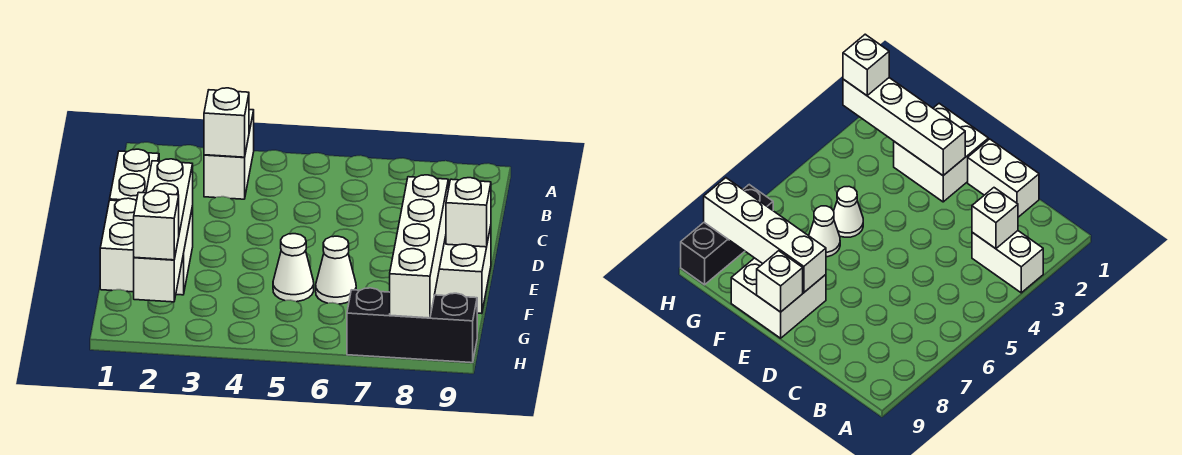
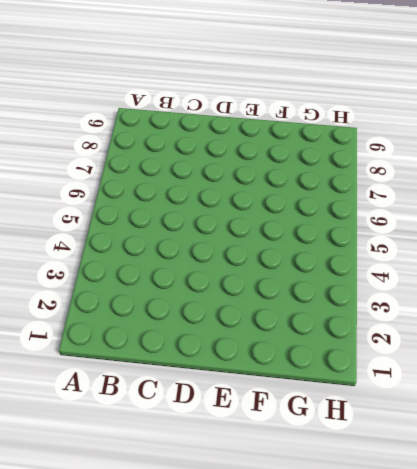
none -> white 1x2 brick [204,110,254,199]
none -> white 1x2 brick [110,149,159,201]
none -> white 2x2 brick [100,198,193,295]

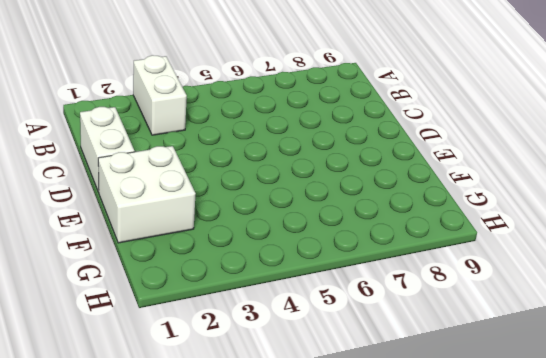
none -> white 2x2 brick [435,226,491,314]
none -> white 1x1 cone [273,234,314,302]
none -> white 1x1 cone [316,236,356,304]

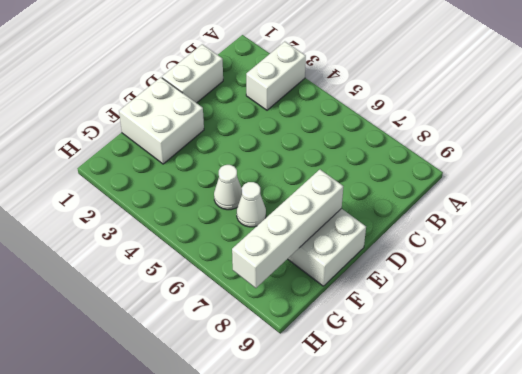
none -> black 1x3 brick [347,288,477,363]
none -> white 1x1 brick [204,88,249,157]
none -> white 1x4 brick [134,159,193,302]

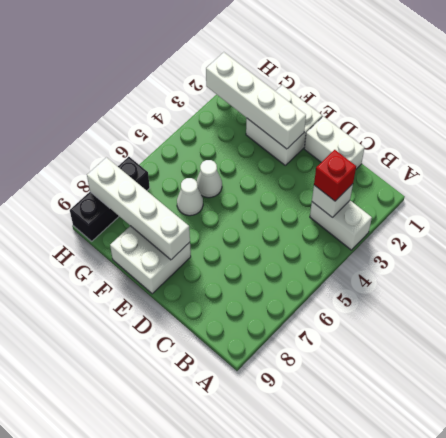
red 1x1 brick [314,150,356,201] -> none
none -> white 1x1 brick [446,178,491,247]
none -> white 1x1 brick [134,191,179,260]

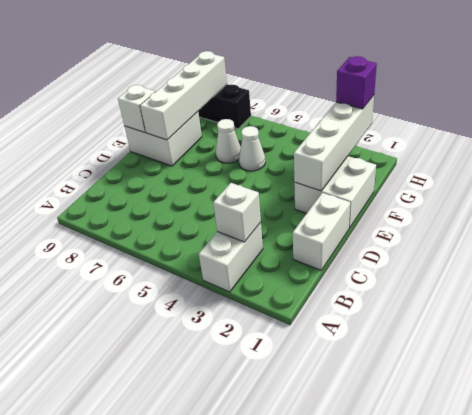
purple 1x1 brick [336,56,377,109] -> white 1x1 brick [134,191,179,260]

